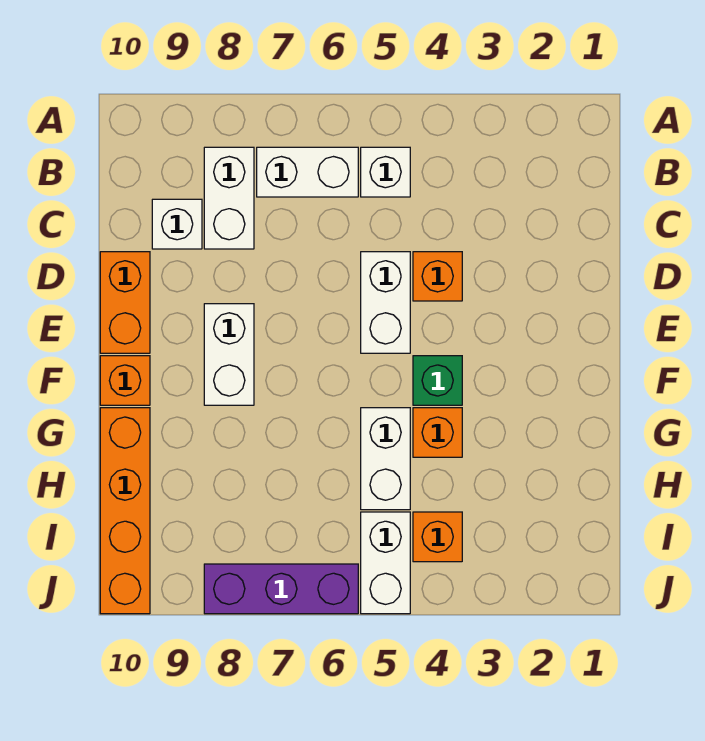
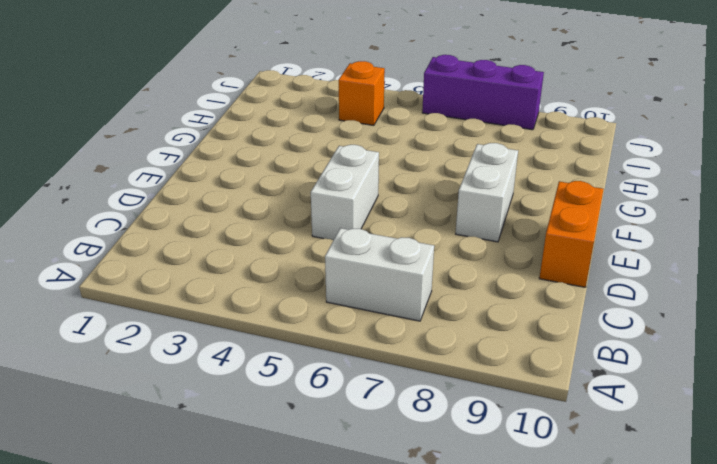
none -> white 1x1 brick [361,147,410,197]
none -> white 1x2 brick [204,147,254,249]
none -> white 1x1 brick [152,199,202,249]

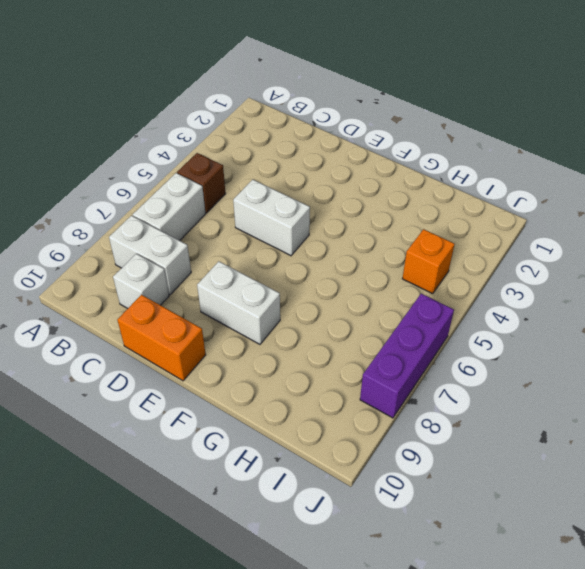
brown 1x1 brick [177,153,226,213] -> white 1x1 brick [361,147,410,197]
none -> orange 1x1 brick [413,252,462,301]
none -> green 1x1 brick [413,356,462,405]
none -> orange 1x1 brick [100,356,150,405]

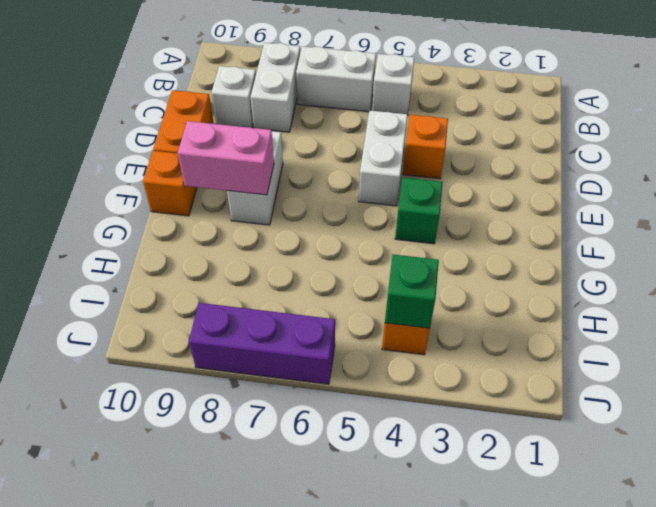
pink 1x2 brick [178,121,274,195] -> none
green 1x1 brick [385,254,439,328] -> none
none -> orange 1x1 brick [413,408,462,457]
none -> white 1x2 brick [361,408,410,510]
none -> orange 1x4 brick [100,408,150,614]

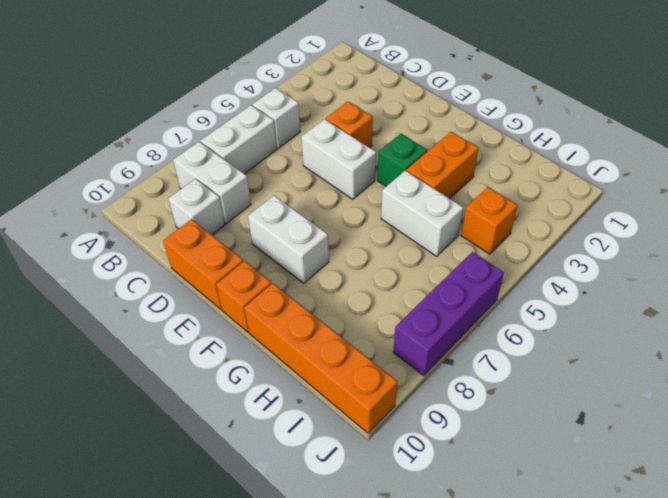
orange 1x2 brick [406,132,478,198] -> orange 1x1 brick [413,408,462,457]
none -> white 1x2 brick [361,512,410,614]

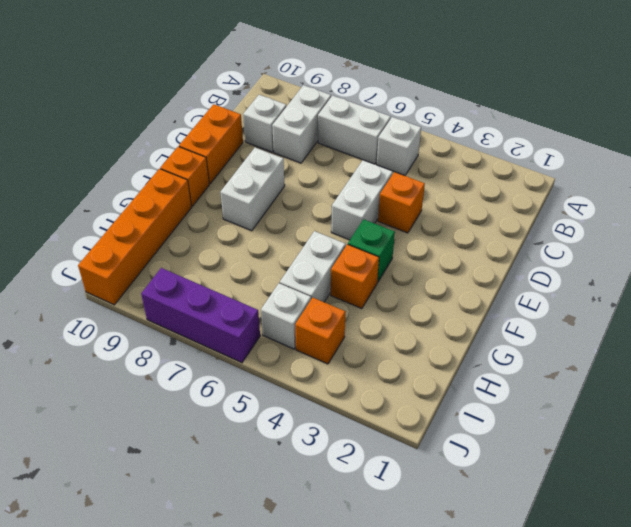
white 1x1 brick [261,283,311,349] -> white 1x2 brick [361,512,410,614]

